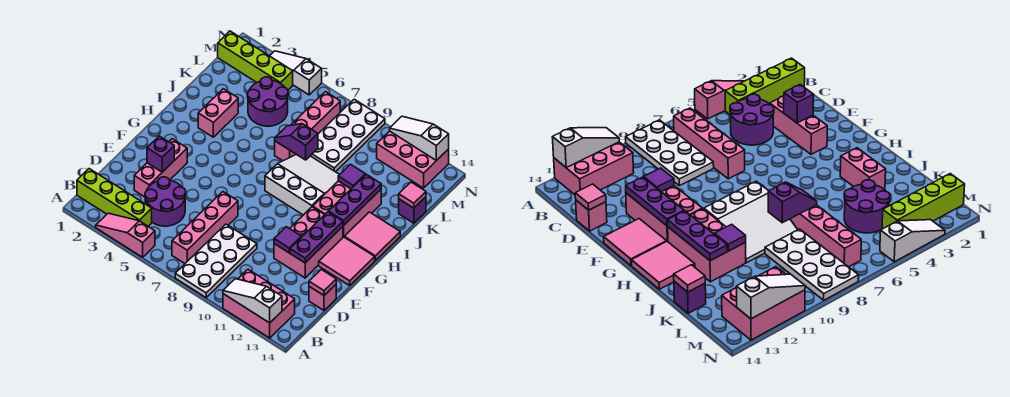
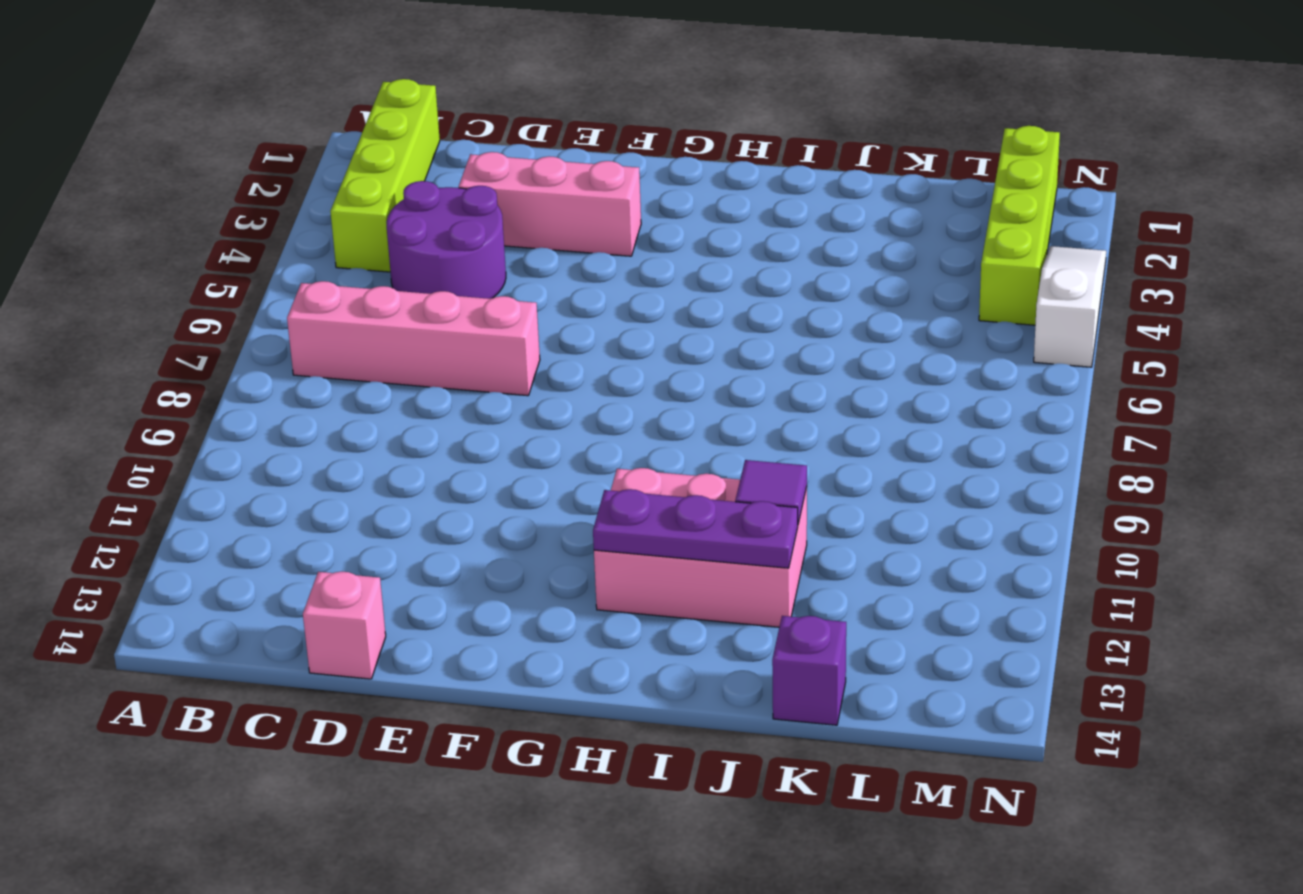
none -> pink 1x3 slope [96,213,155,257]
none -> white 2x4 plate [175,224,257,298]
none -> pink 2x3 brick [223,269,295,338]
none -> pink 2x3 brick [274,207,343,278]

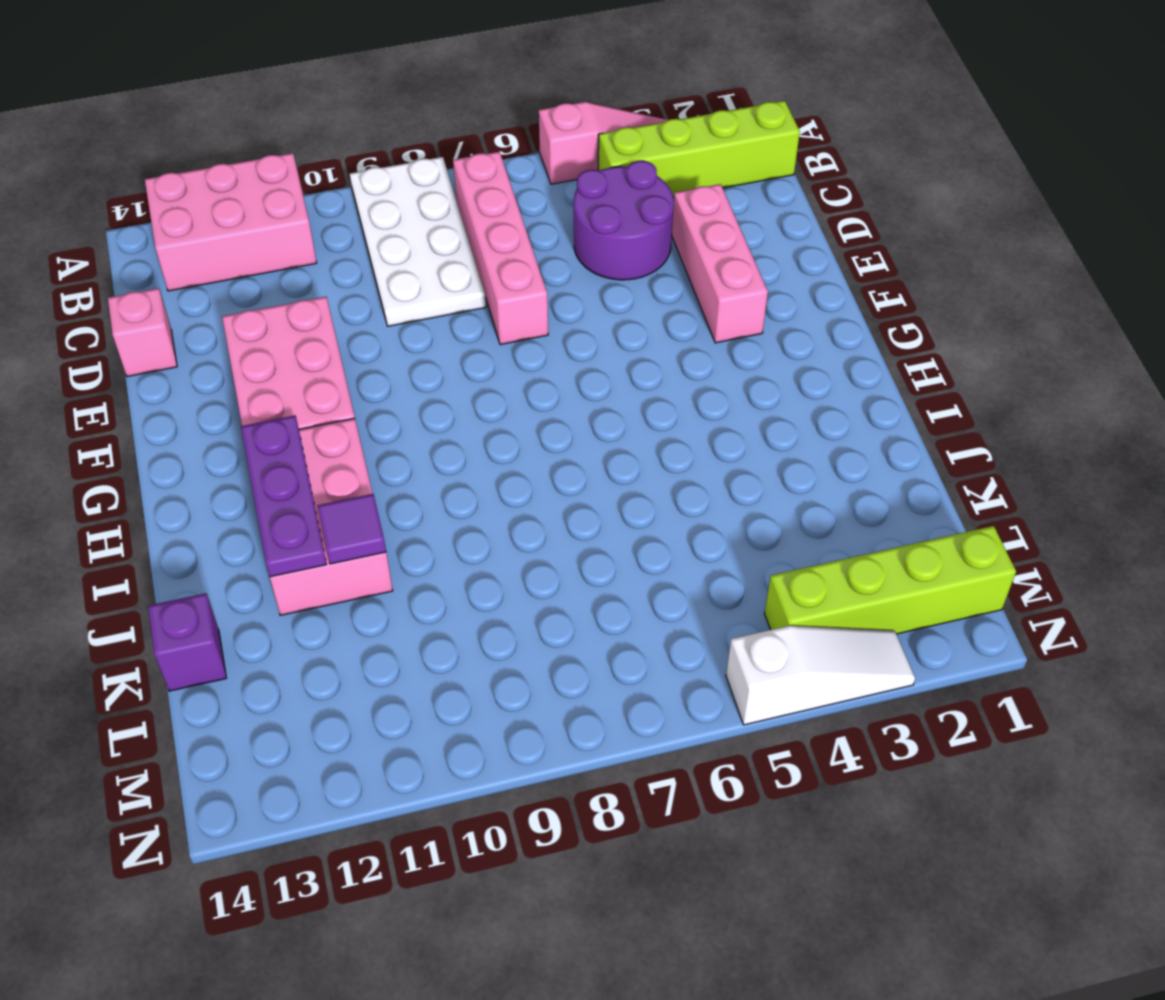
none -> pink 2x2 tile [319,237,375,285]
none -> white 3x3 slope [265,154,340,215]
none -> pink 2x2 tile [345,212,400,260]
none -> pink 1x2 brick [198,89,238,137]

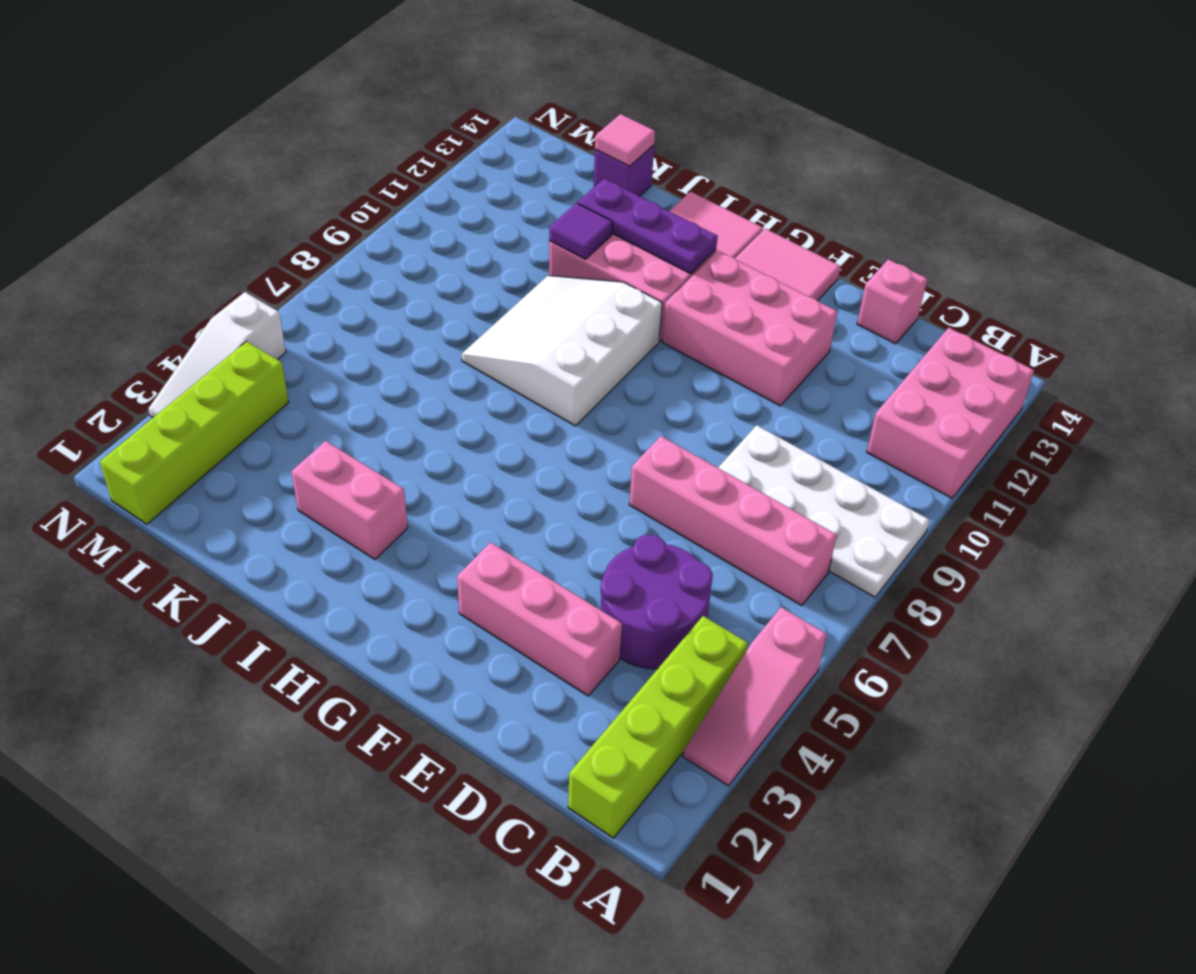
none -> pink 1x4 brick [275,92,340,161]
none -> purple 2x2 round brick [247,77,288,126]
none -> white 2x4 plate [311,99,385,172]
none -> pink 2x3 brick [377,131,449,188]

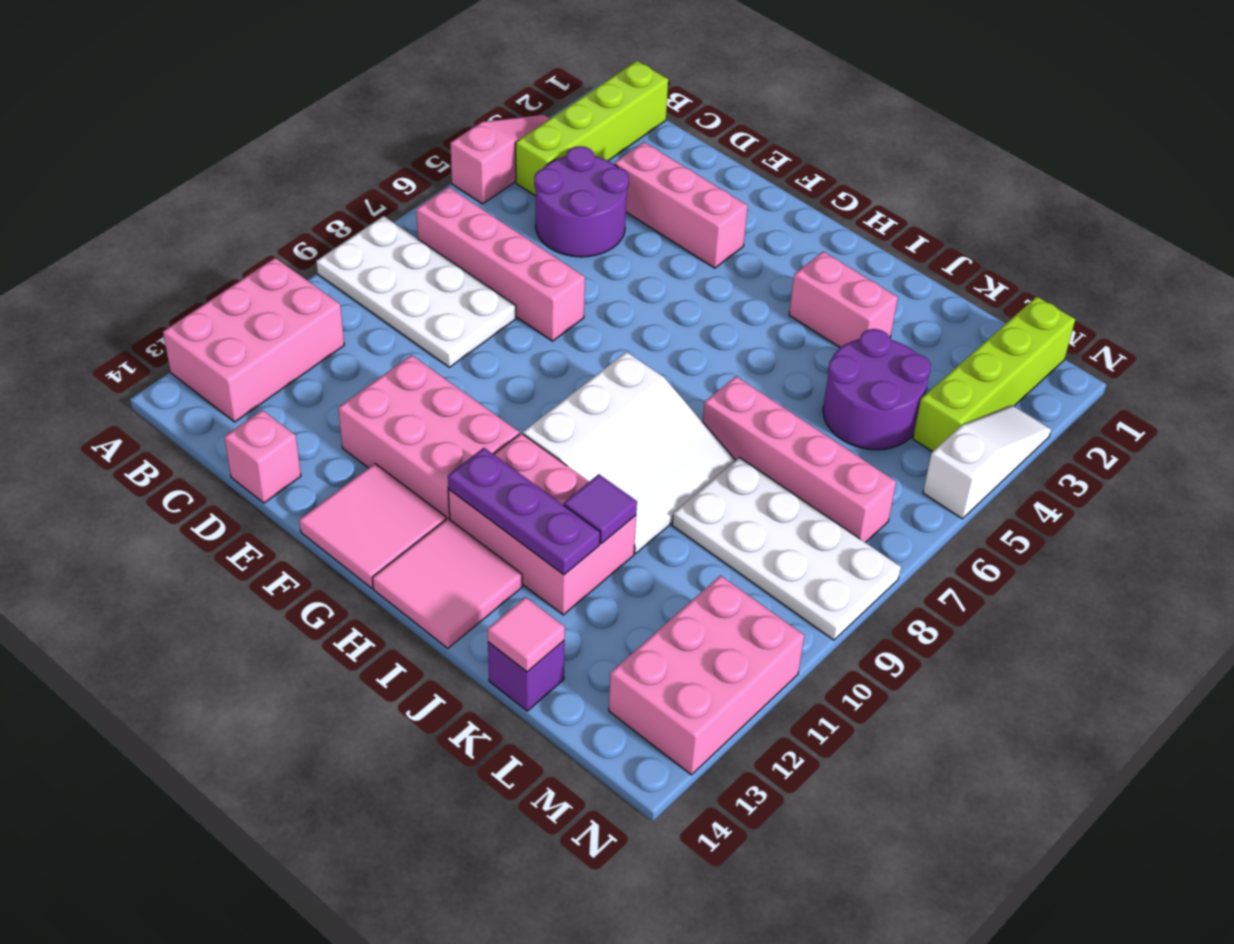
none -> white 1x3 slope [223,279,282,323]
none -> pink 1x1 tile [309,269,336,295]
none -> purple 1x1 brick [147,136,174,172]
none -> purple 1x1 tile [274,227,301,253]

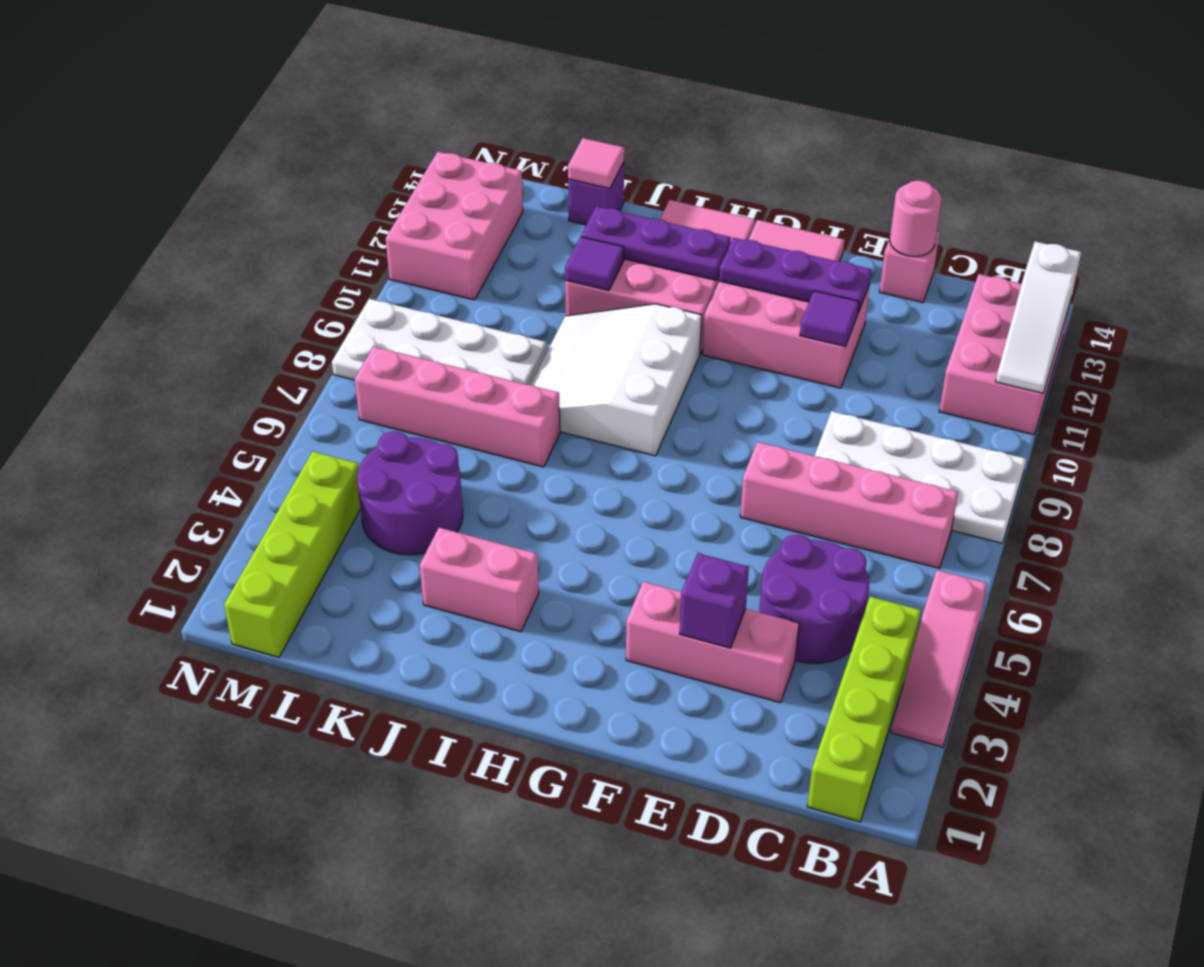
pink 1x1 round brick [890,181,942,257] -> pink 1x1 tile [309,269,336,295]
none -> white 1x3 slope [270,51,322,95]
none -> purple 1x2 slope [275,124,318,160]
none -> white 1x3 slope [390,116,449,161]

